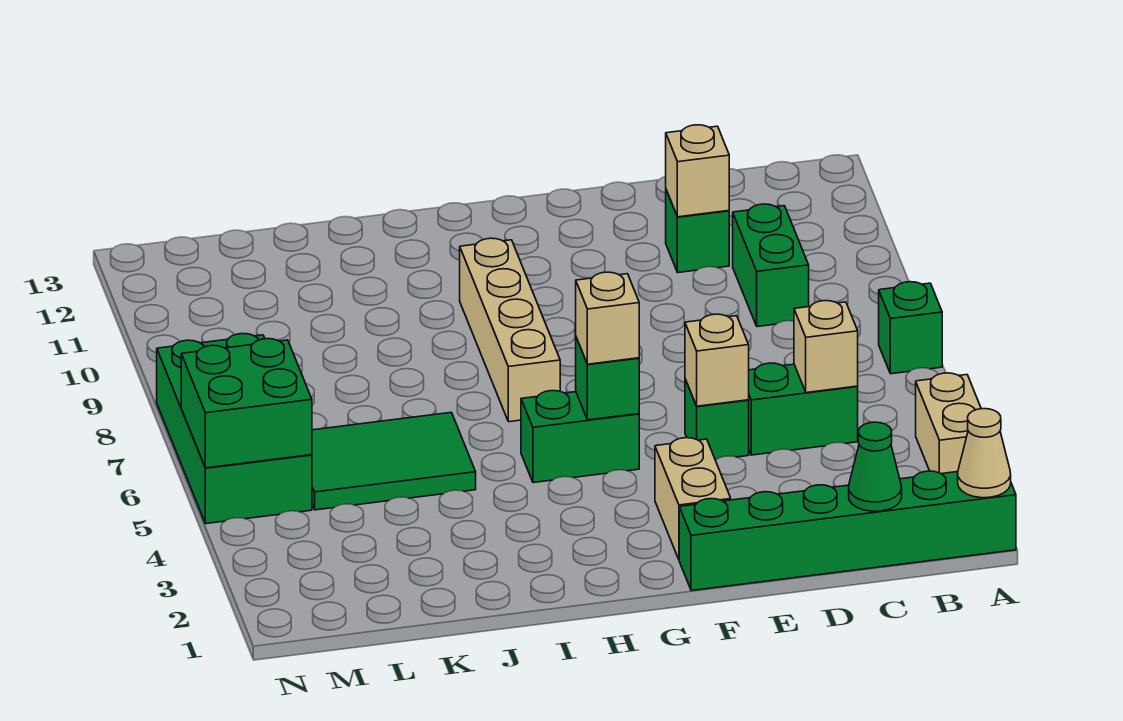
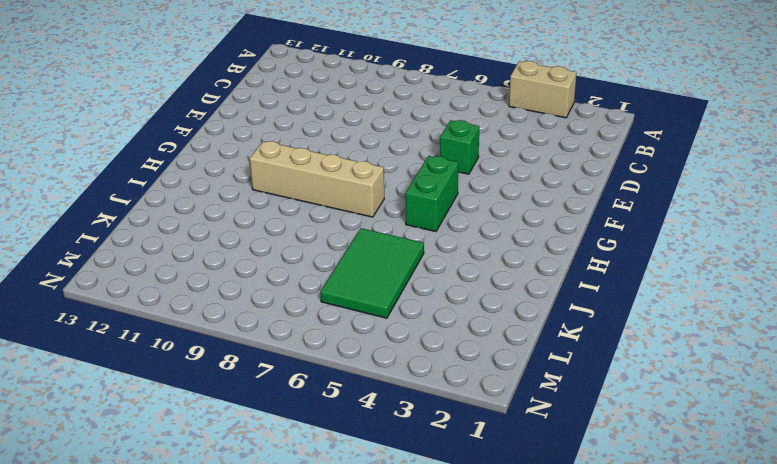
none -> green 1x6 brick [679,471,1016,591]
none -> green 1x1 brick [879,282,942,374]
none -> green 1x2 brick [749,363,858,455]

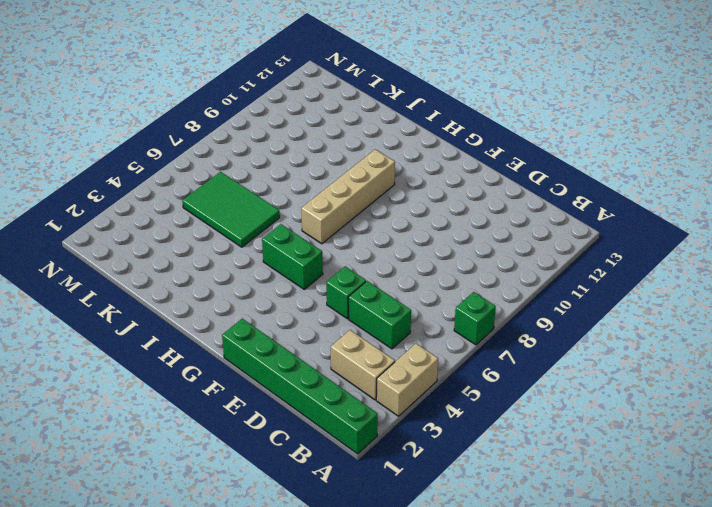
tan 1x2 brick [331,330,395,400] -> tan 1x2 brick turned to [655,438,731,559]
none -> green 1x2 brick [733,204,809,327]
none -> green 1x1 brick [666,190,729,273]
none -> green 2x4 brick [157,334,312,524]

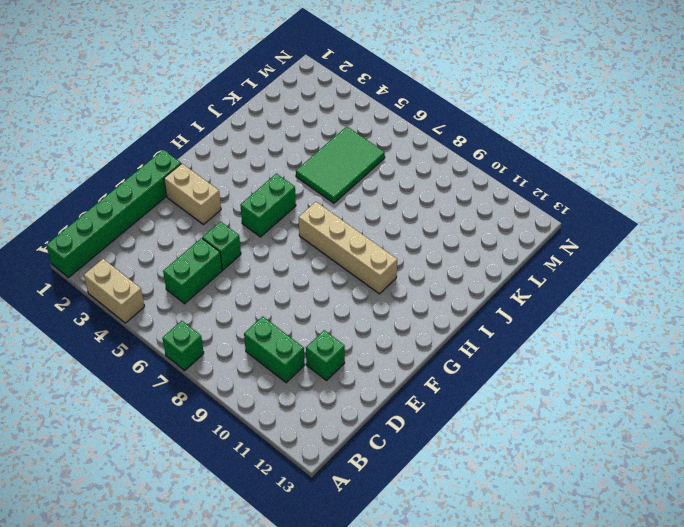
none -> green 2x4 brick [157,334,312,524]
none -> tan 1x1 cone [958,409,1011,498]
none -> green 1x1 cone [849,422,902,511]

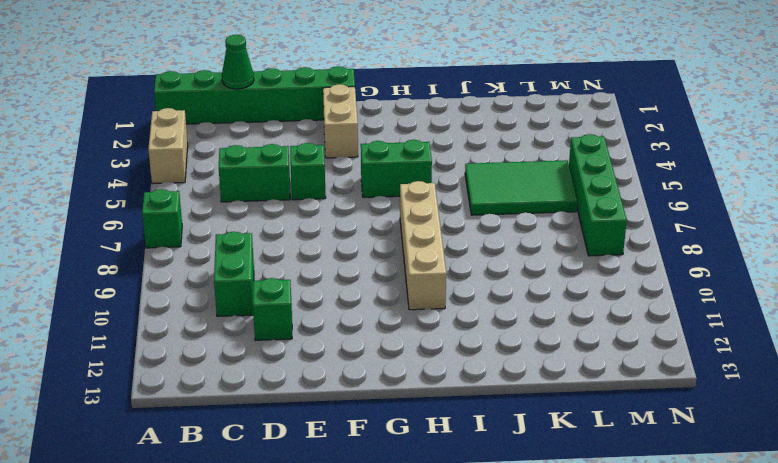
green 1x4 brick [569,134,627,256] -> green 2x4 brick [157,334,312,524]
none -> tan 1x1 cone [958,409,1011,498]
none -> tan 1x1 brick [794,301,858,393]
none -> tan 1x1 brick [666,125,729,217]

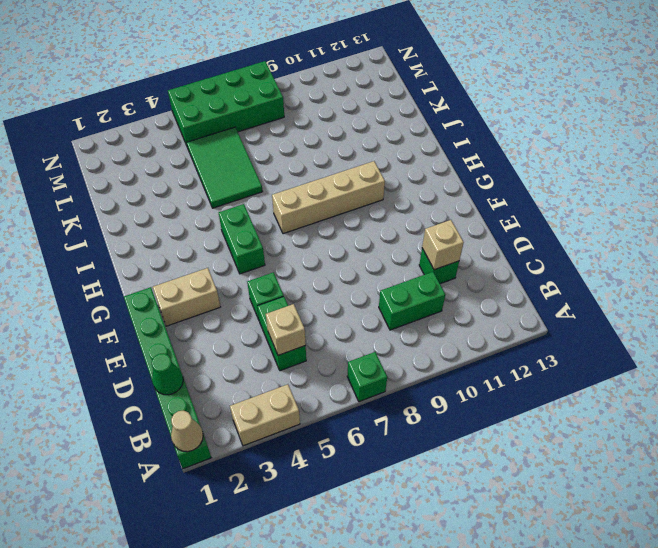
none -> tan 1x1 brick [685,314,749,406]
none -> green 1x1 brick [576,338,639,420]
none -> green 2x2 brick [181,339,312,468]

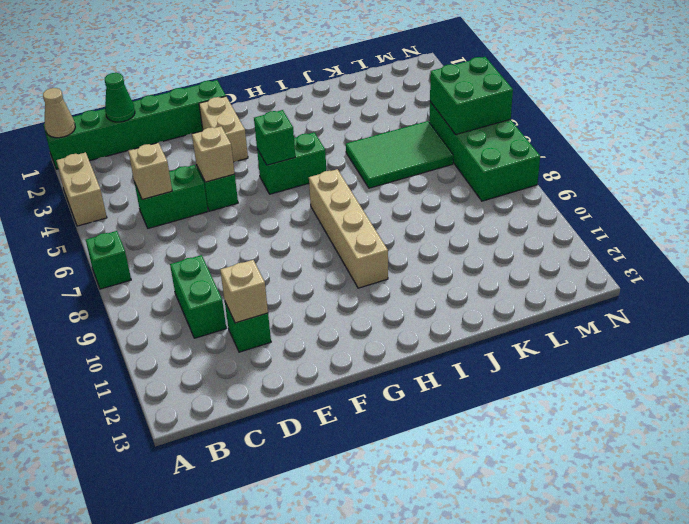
none -> tan 1x1 brick [576,272,639,364]

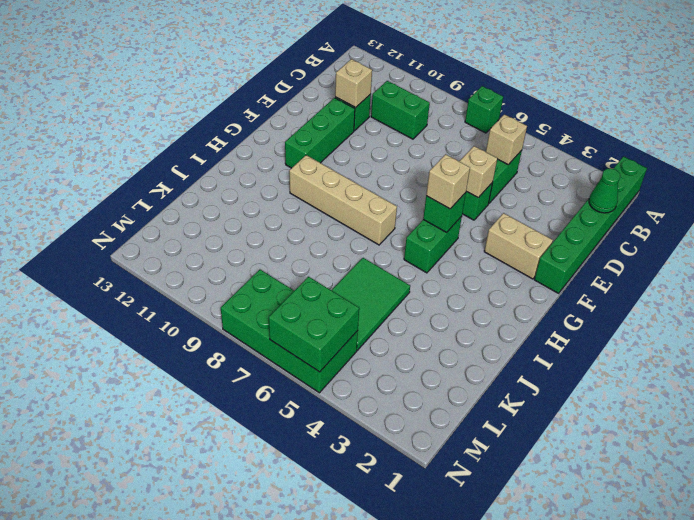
green 1x3 brick [285,98,355,168] -> none
none -> tan 1x2 brick [916,373,981,474]
none -> tan 1x1 cone [958,409,1011,498]

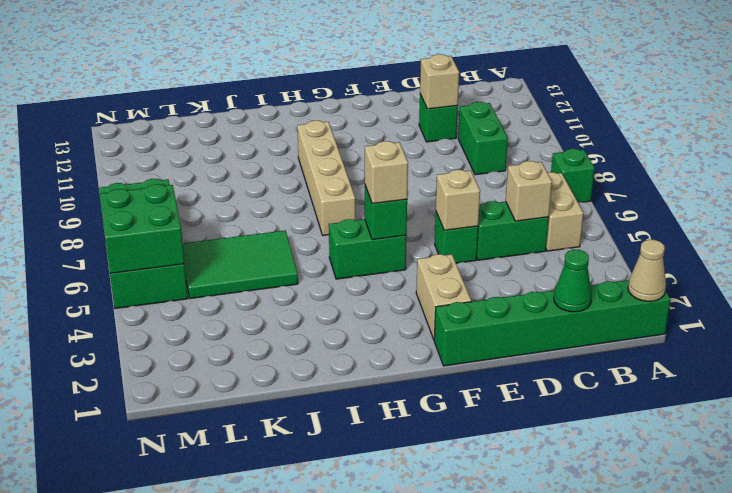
tan 1x2 brick [546,172,583,251] -> tan 1x2 brick moved to [916,373,981,474]

